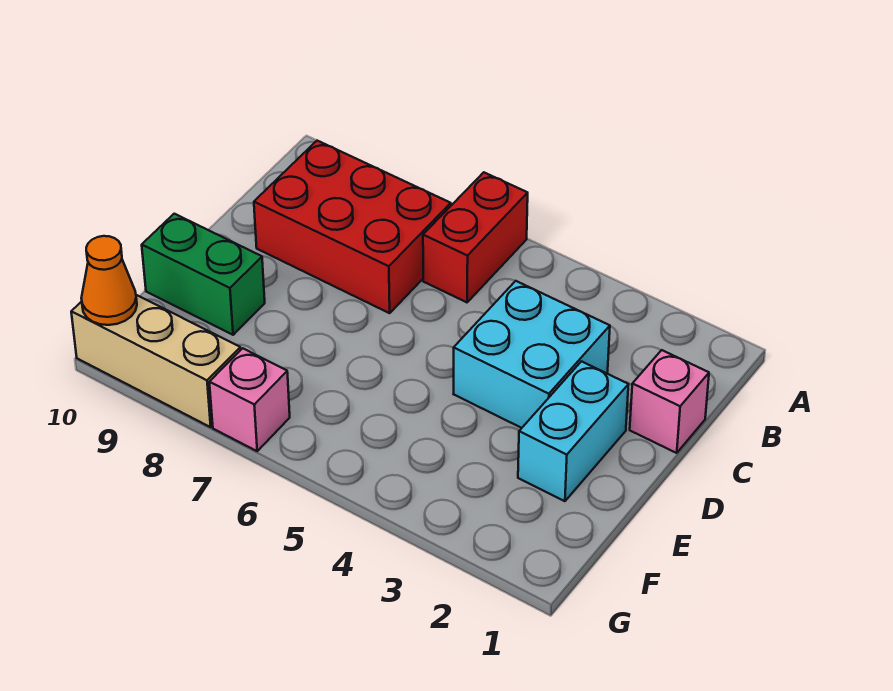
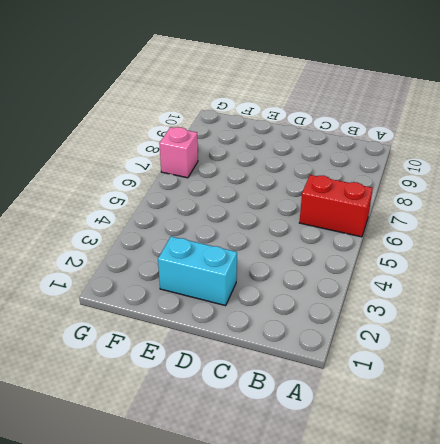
none -> red 2x3 brick [254,141,451,313]
none -> pink 1x1 brick [630,350,709,453]

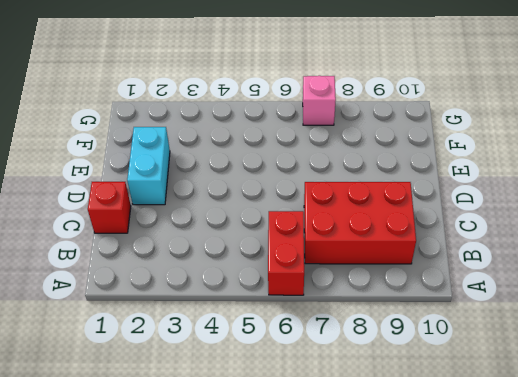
red 1x1 brick [88,182,131,233] -> pink 1x1 brick [630,350,709,453]
none -> cyan 2x2 brick [454,281,610,428]
none -> green 1x2 brick [142,214,265,335]

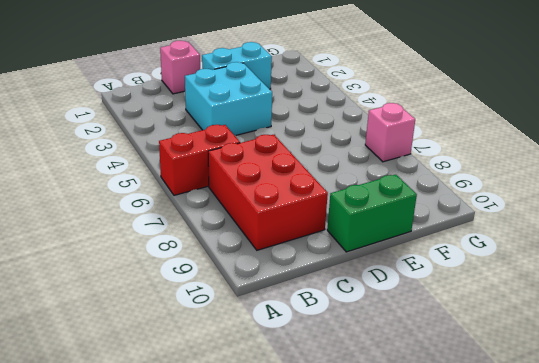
green 1x2 brick [327,175,417,252] -> green 1x2 brick turned to [142,214,265,335]
none -> tan 1x3 brick [71,295,241,427]
none -> orange 1x1 cone [81,236,137,325]

